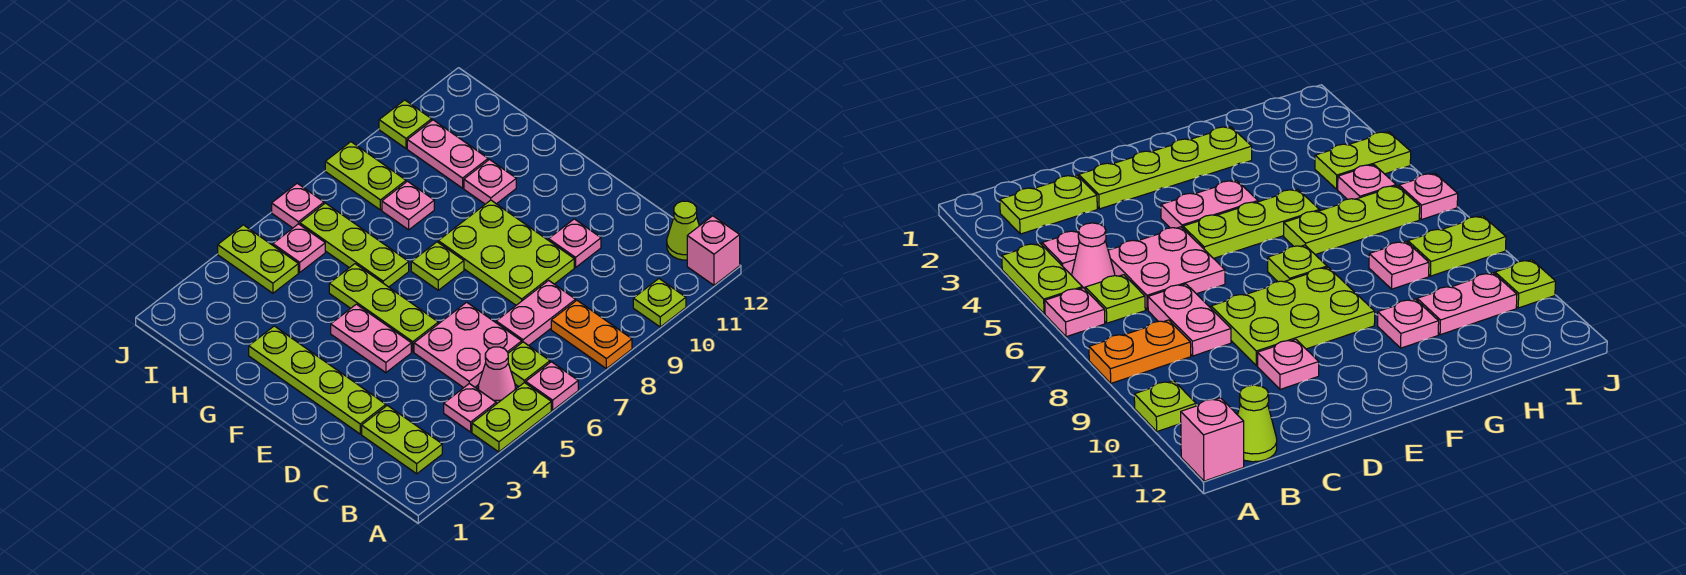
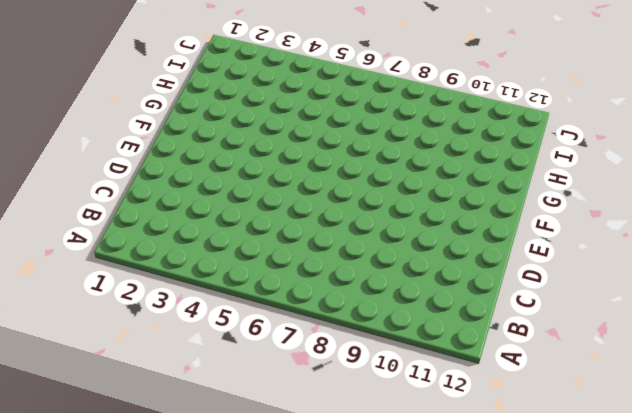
none -> lime 1x2 plate [472,382,551,452]
none -> pink 1x1 plate [526,362,578,410]
none -> orange 1x2 plate [551,300,632,369]

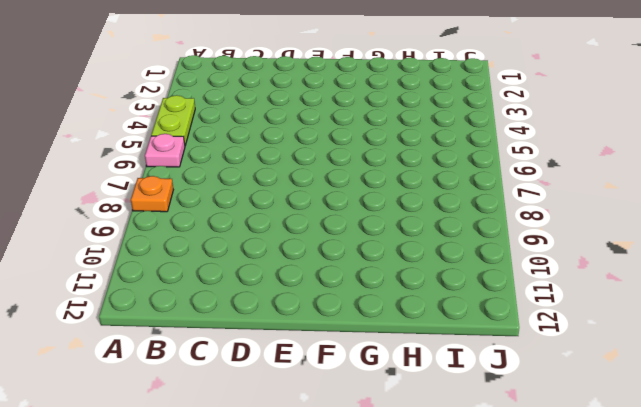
orange 1x1 plate [131,176,173,212] -> orange 1x2 plate [551,300,632,369]
none -> lime 1x1 plate [633,279,686,327]
none -> pink 1x1 brick [687,216,740,285]
none -> lime 1x2 plate [362,405,442,474]

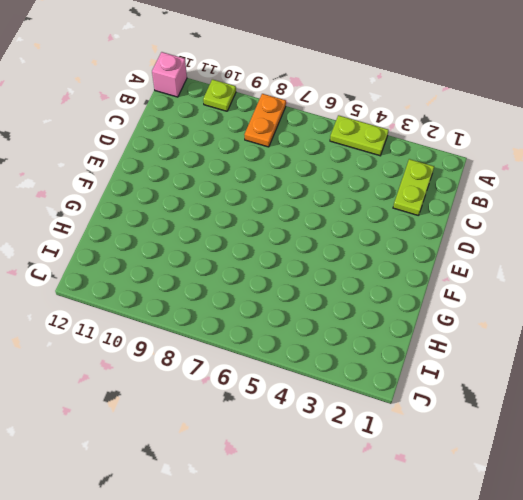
none -> pink 1x1 plate [526,362,578,410]
none -> pink 1x1 plate [444,384,496,432]
none -> pink 1x1 cone [478,347,515,404]

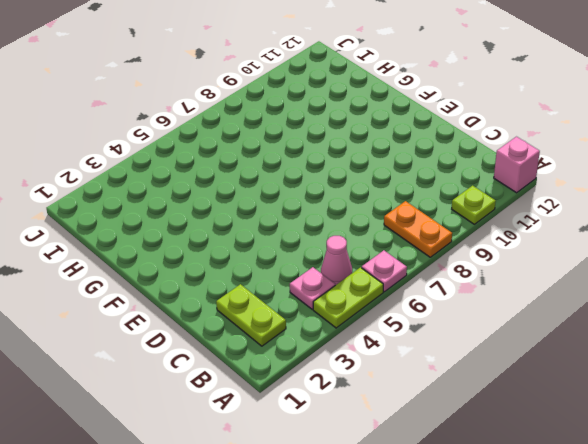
none -> lime 1x1 plate [508,342,550,387]
none -> lime 1x1 cone [667,201,699,260]
none -> pink 2x2 plate [414,302,522,388]

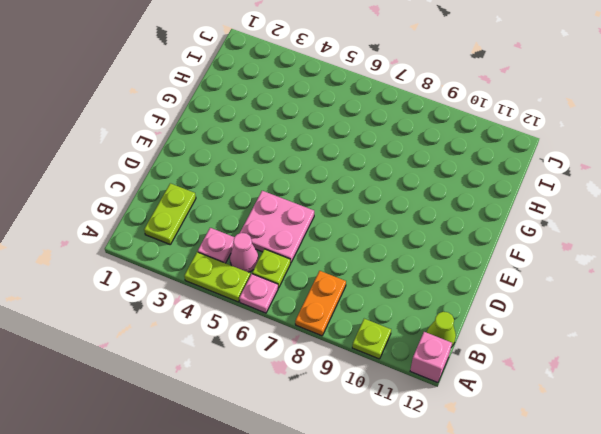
none -> pink 1x2 plate [496,280,576,346]
none -> lime 1x4 plate [249,326,386,434]
none -> lime 2x3 plate [438,200,574,305]

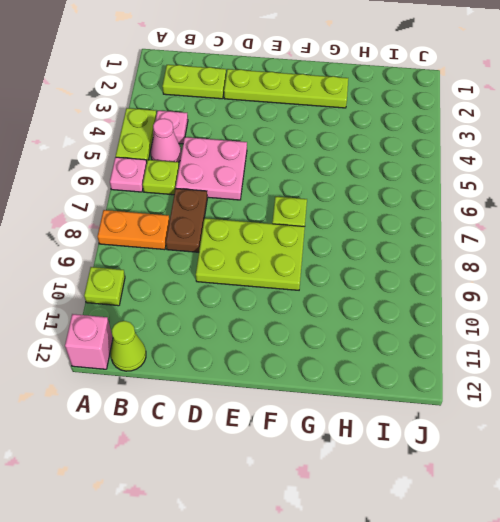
brown 1x2 plate [166,188,207,252] -> pink 1x2 plate [496,280,576,346]
none -> pink 1x1 plate [549,219,601,268]
none -> pink 1x2 plate [331,304,411,373]
none -> lime 1x3 plate [329,264,438,352]

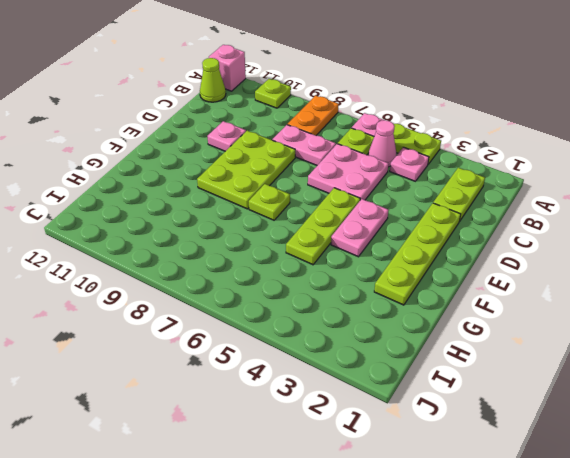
none -> lime 1x3 plate [300,203,409,287]
none -> pink 1x1 plate [464,160,516,204]
none -> pink 1x1 plate [382,181,434,230]

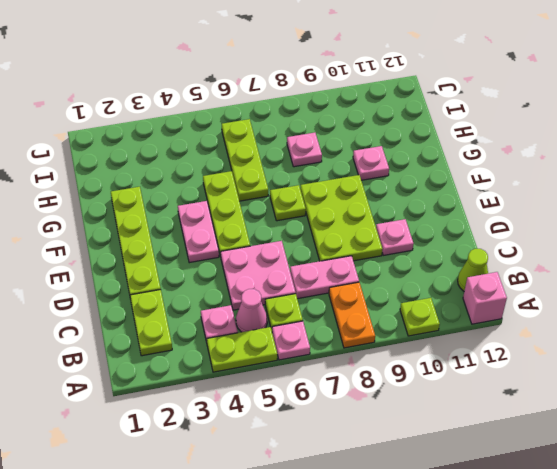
none -> pink 1x2 plate [407,120,488,188]
none -> lime 1x2 plate [218,225,298,293]
none -> pink 1x1 plate [273,224,325,272]

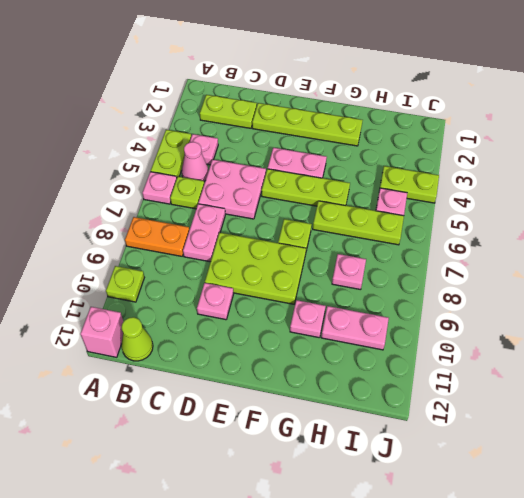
none -> lime 1x2 plate [325,142,406,210]
none -> pink 1x1 plate [272,183,324,228]
none -> lime 1x1 plate [379,100,432,148]

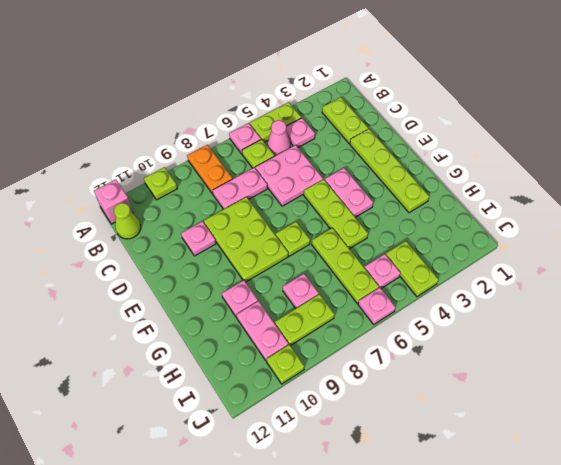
lime 1x2 plate [275,294,335,346] -> lime 1x2 plate turned to [325,142,406,210]

